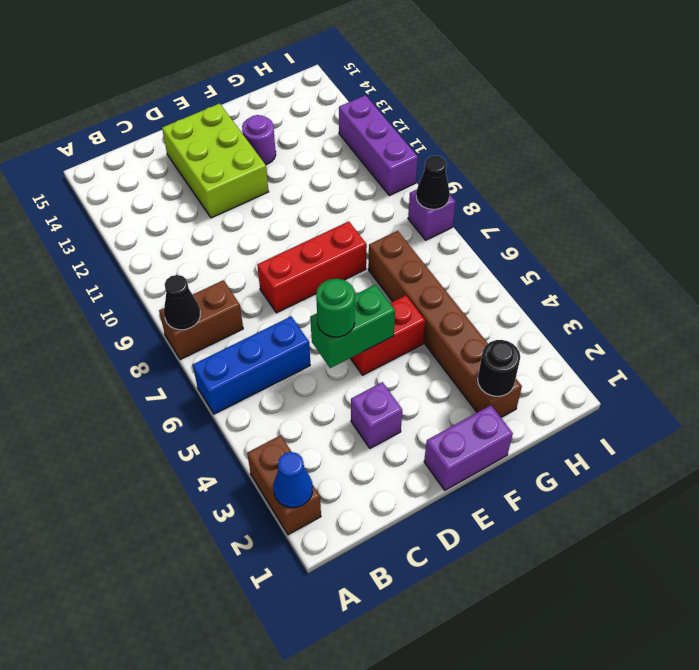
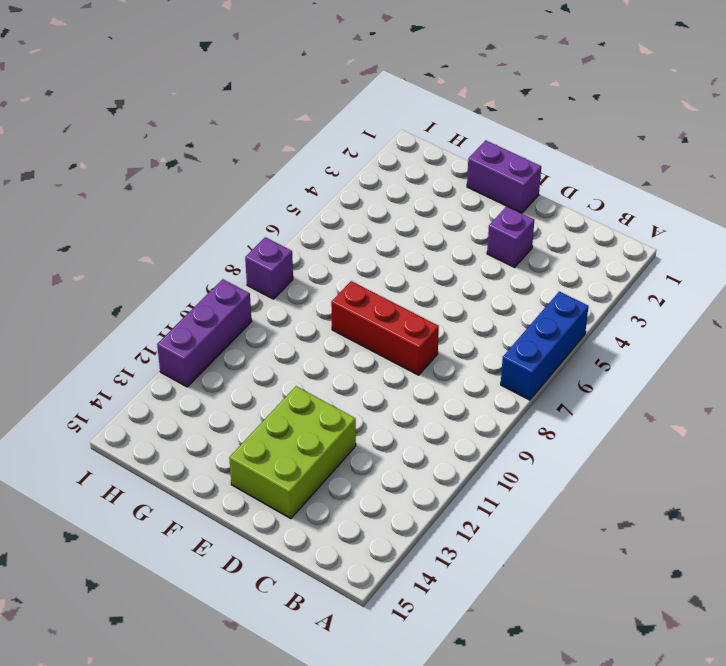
blue 1x3 brick [501,291,589,400] -> blue 1x3 brick turned to [193,316,310,414]
none -> brown 1x2 brick [247,435,321,535]
none -> brown 1x2 brick [159,280,243,360]
none -> red 1x2 brick [350,295,425,375]

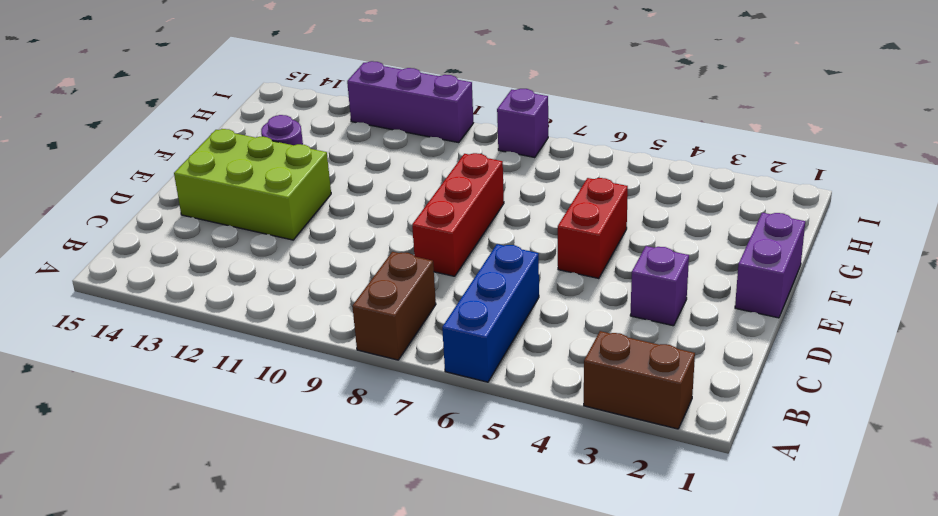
none -> brown 1x6 brick [368,231,522,417]
none -> blue 1x1 cone [273,452,313,508]
none -> black 1x1 cone [164,275,200,330]

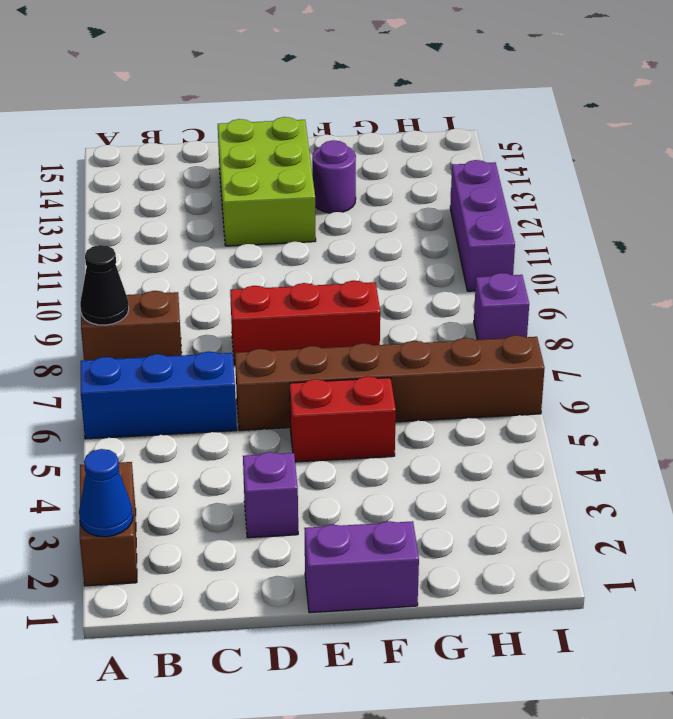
brown 1x6 brick [235,335,545,430] -> brown 1x6 brick turned to [368,231,522,417]
none -> green 1x2 brick [310,285,395,368]
none -> black 1x1 round brick [478,340,520,396]
none -> black 1x1 cone [416,156,450,209]

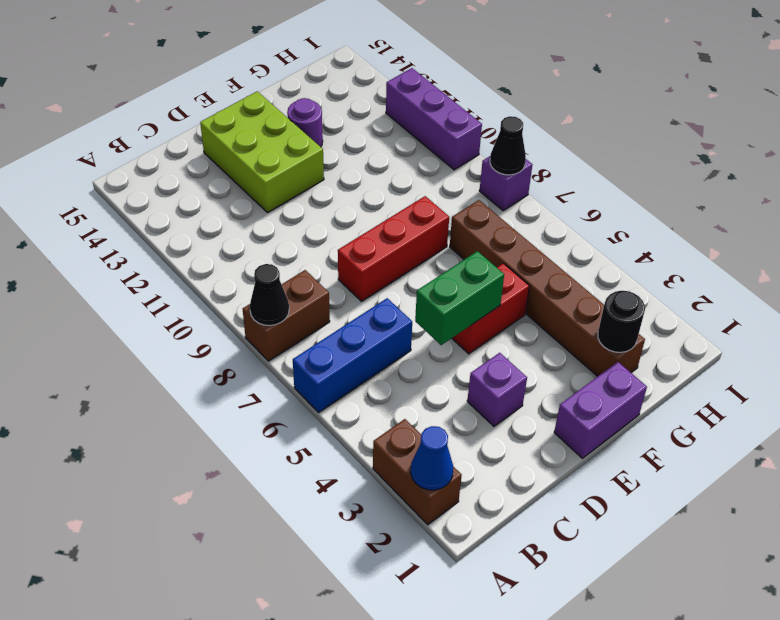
none -> green 1x1 round brick [316,279,355,337]

